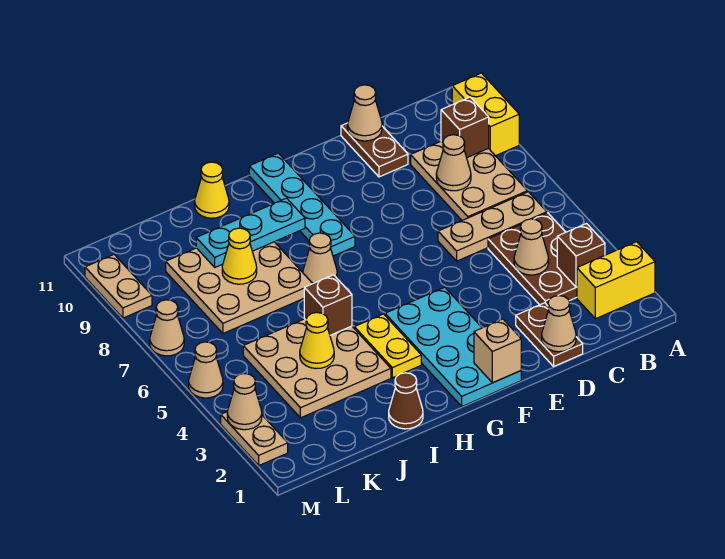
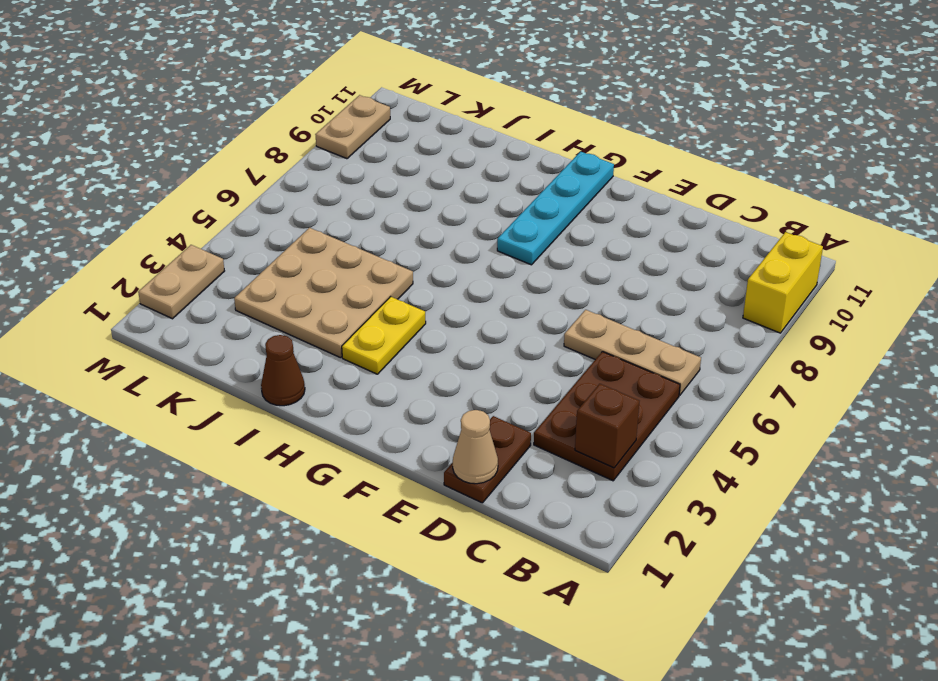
none -> yellow 1x2 brick [577,242,655,319]
none -> tan 2x3 plate [411,141,528,220]
none -> brown 1x2 plate [341,123,408,177]
none -> cyan 2x4 plate [385,287,521,406]

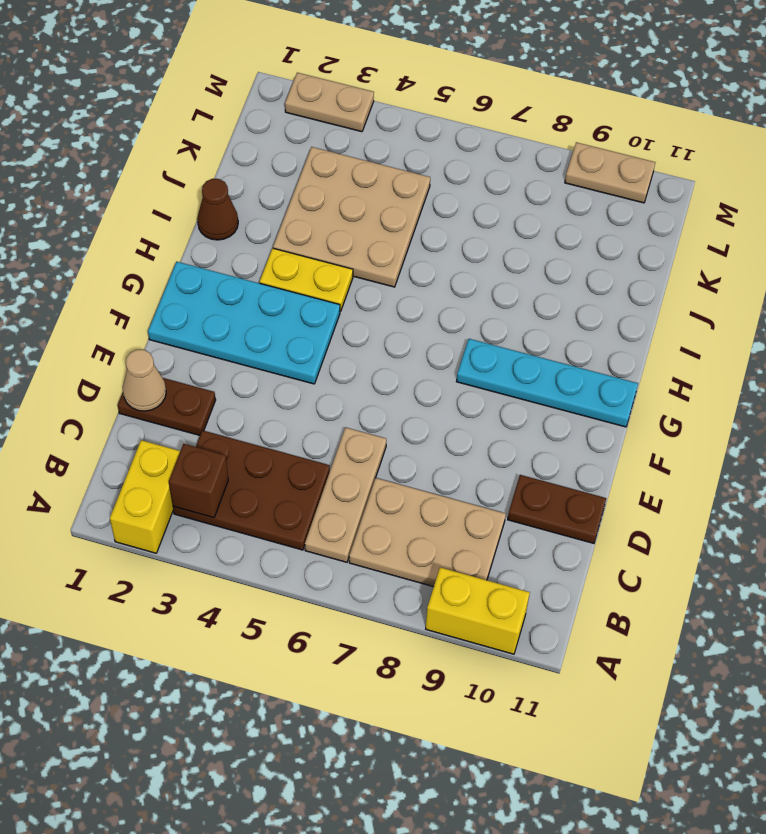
none -> tan 1x1 cone [303,233,337,283]
none -> tan 3x3 plate [166,242,313,333]
none -> yellow 1x1 cone [195,162,229,218]
none -> tan 1x1 cone [189,342,223,398]

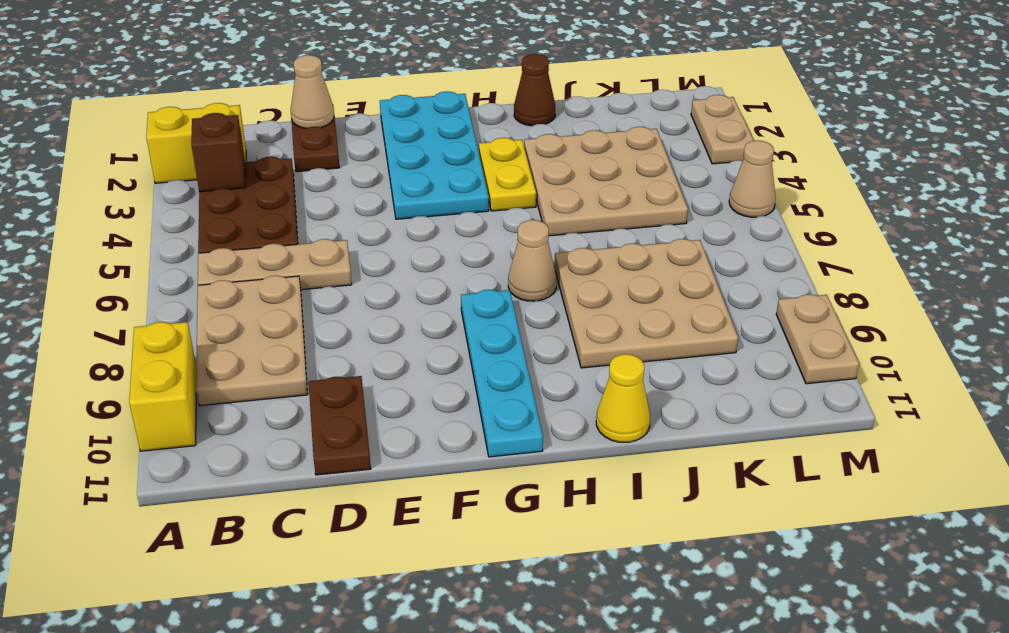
none -> tan 1x1 cone [150,300,184,356]
none -> brown 1x1 brick [441,97,489,157]
none -> tan 1x1 cone [514,219,549,275]
none -> tan 1x1 cone [436,135,471,191]

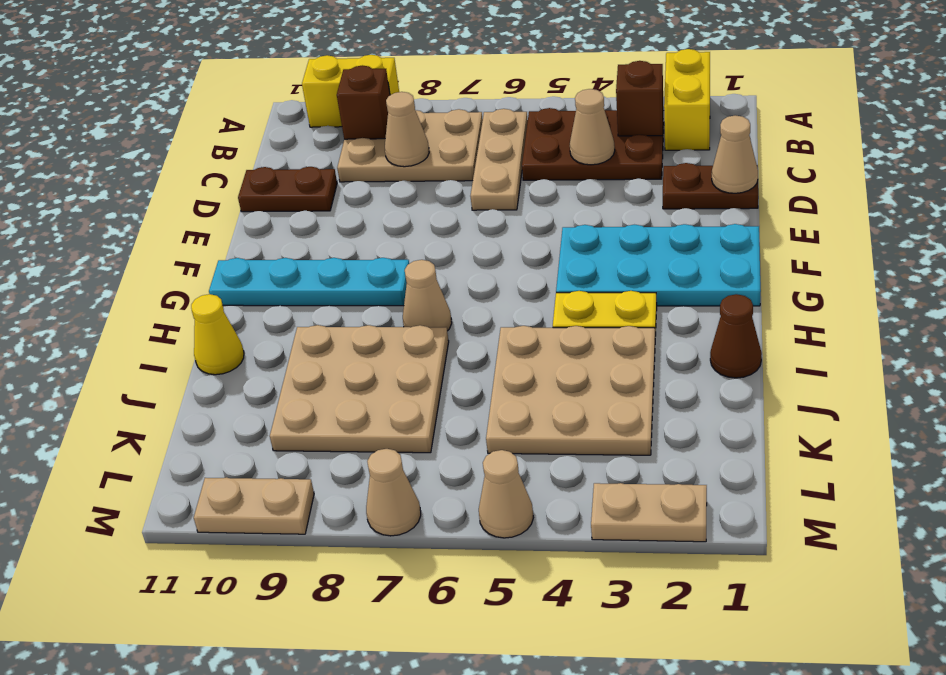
none -> tan 1x1 cone [348,85,382,141]
none -> tan 1x1 brick [474,319,521,383]
none -> cyan 1x3 plate [196,198,305,267]
none -> brown 1x1 brick [304,275,352,335]

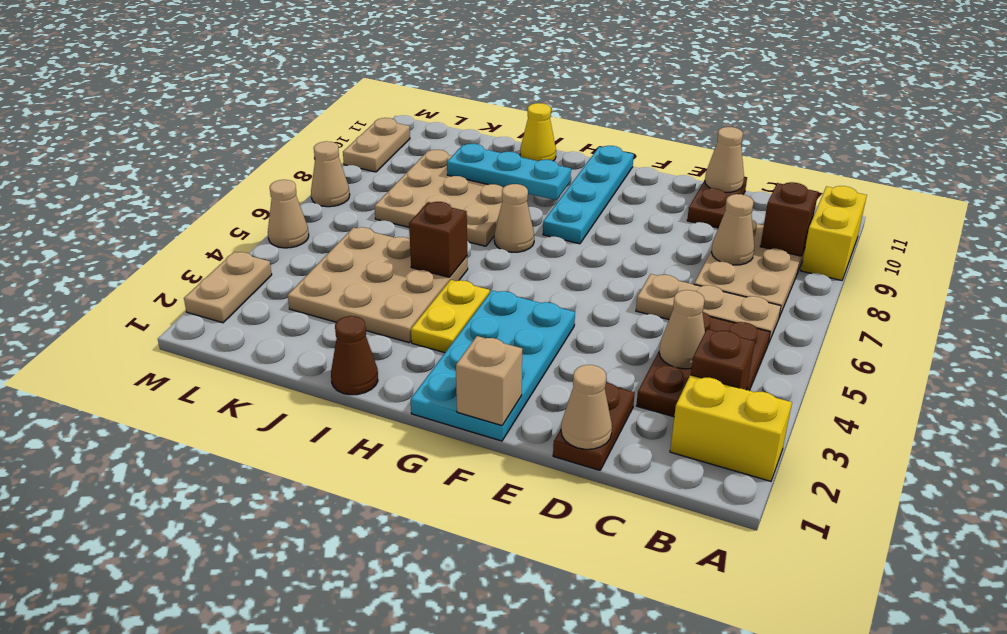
none -> yellow 1x1 cone [300,312,334,369]
none -> yellow 1x1 cone [222,228,257,284]
none -> tan 1x1 cone [227,374,262,430]

